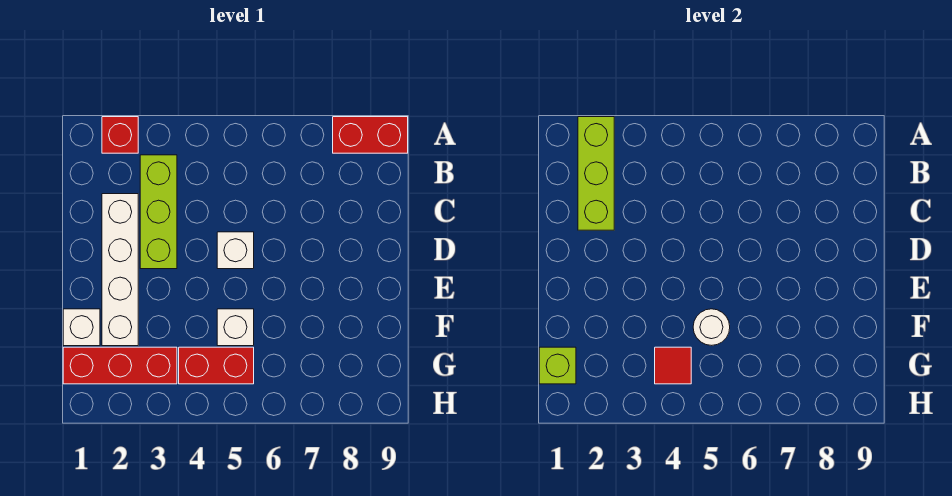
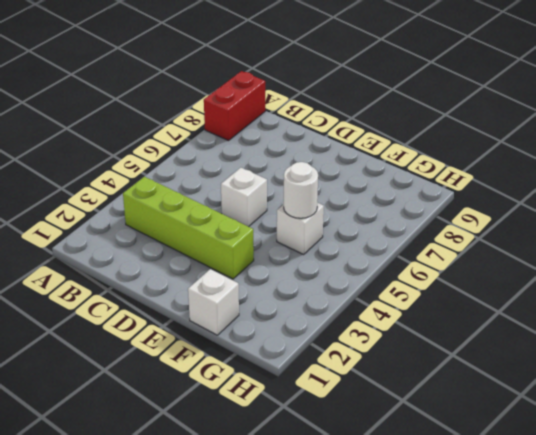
lime 1x4 brick [123,177,254,279] -> lime 1x3 brick [140,155,177,269]
none -> red 1x1 brick [102,117,138,153]
none -> white 1x4 brick [102,194,138,346]
none -> red 1x3 brick [63,347,177,384]

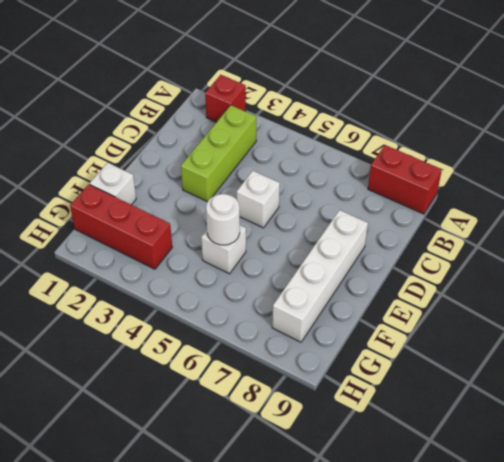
white 1x4 brick [272,210,368,342] -> white 1x4 brick moved to [102,194,138,346]
none -> red 1x2 brick [179,347,254,384]
none -> lime 1x3 brick [578,117,614,230]
none -> lime 1x1 brick [539,347,576,384]

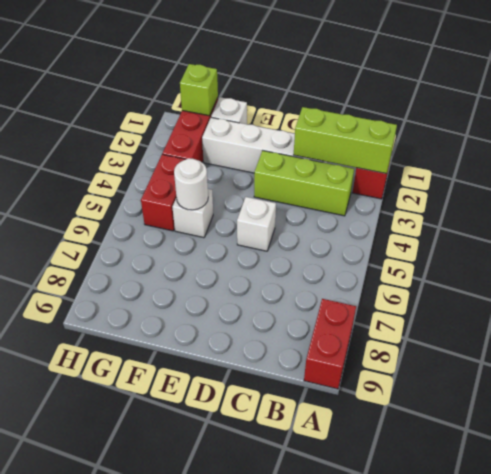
none -> red 1x1 tile [655,347,691,384]

